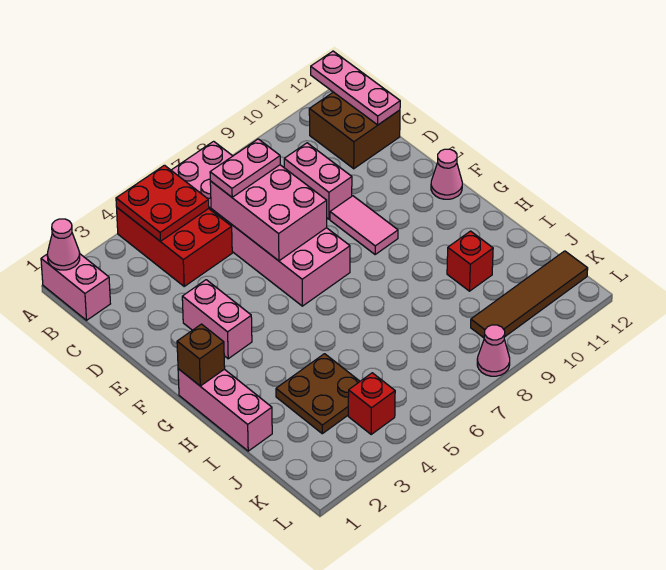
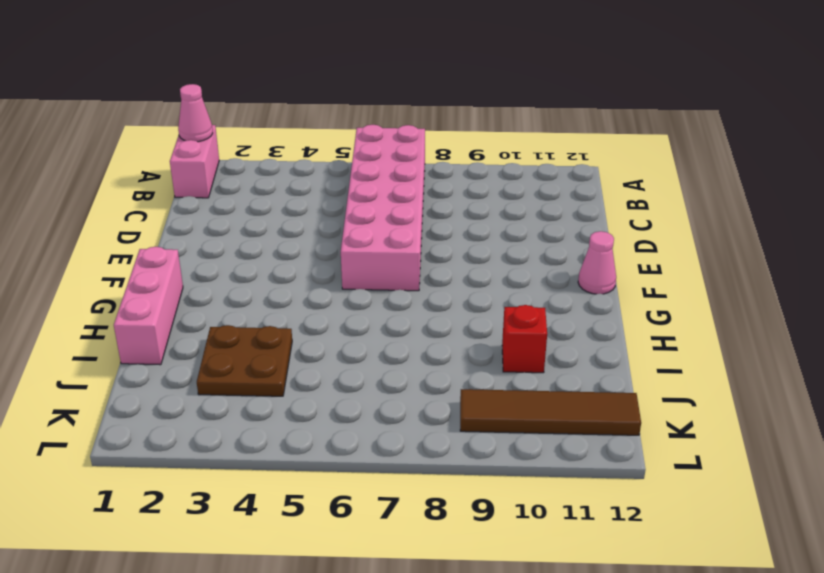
none -> red 2x3 brick [117,208,232,286]
none -> brown 2x2 brick [309,92,400,169]
none -> pink 1x2 brick [284,143,352,219]

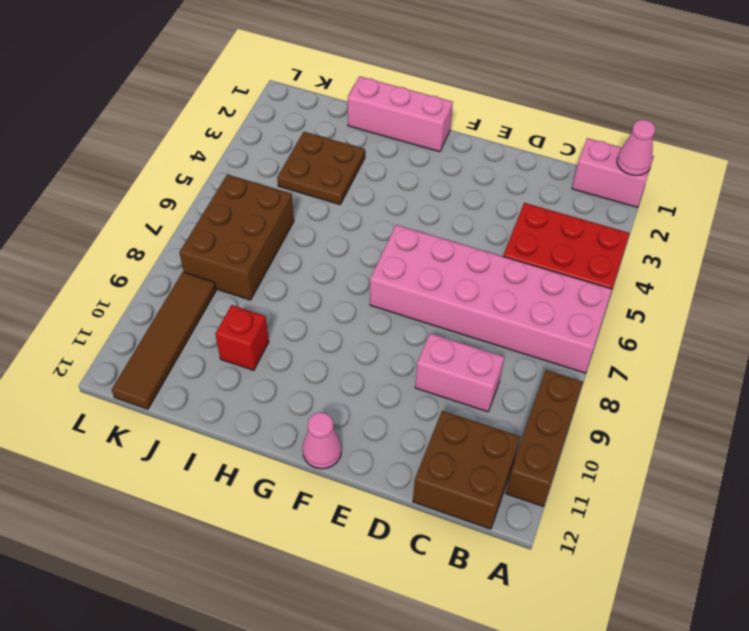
brown 1x3 brick [506,370,583,507] -> none
brown 2x3 brick [179,174,294,300] -> none
none -> pink 1x2 brick [182,280,252,359]
none -> pink 1x2 tile [330,196,398,255]
none -> red 1x1 brick [348,373,395,434]

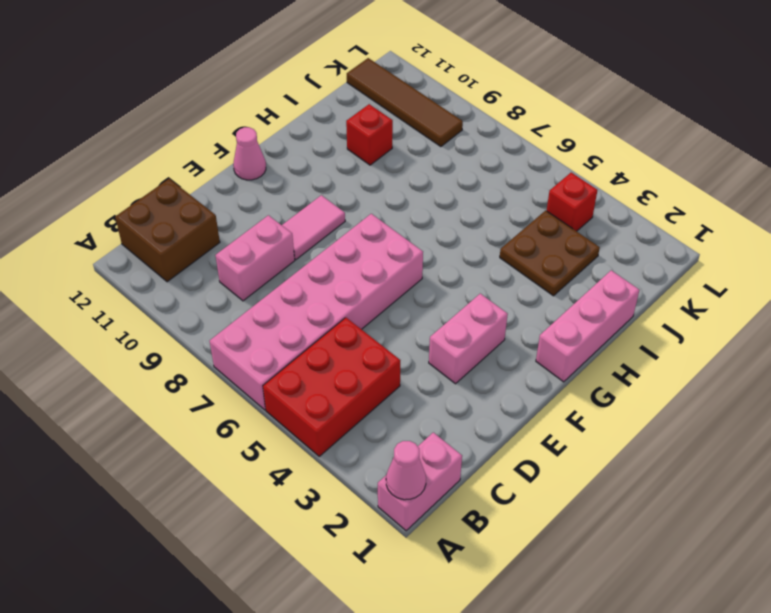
none -> pink 1x1 cone [477,325,510,376]
none -> red 2x2 plate [116,165,209,242]
none -> pink 1x3 plate [311,51,400,125]

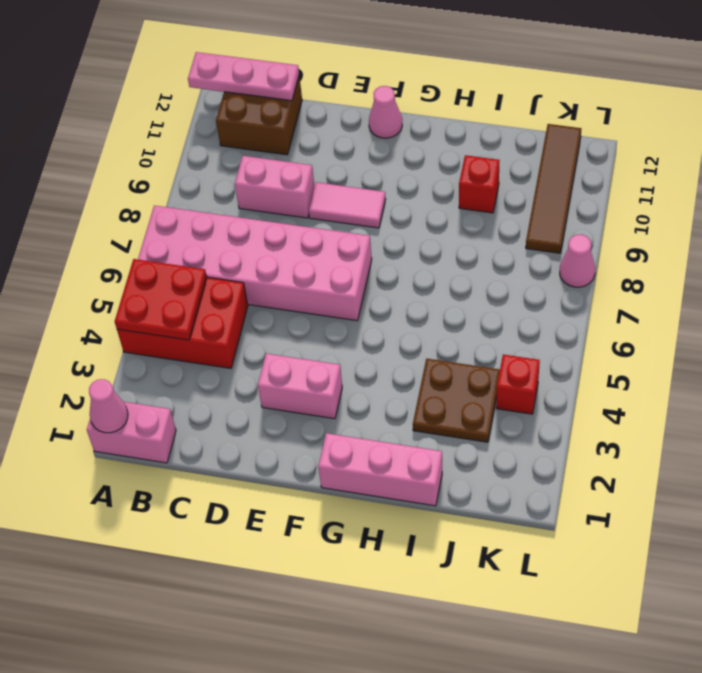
none -> pink 2x3 brick [210,165,327,261]
none -> brown 1x1 brick [177,324,225,386]
none -> pink 1x2 plate [210,139,280,197]

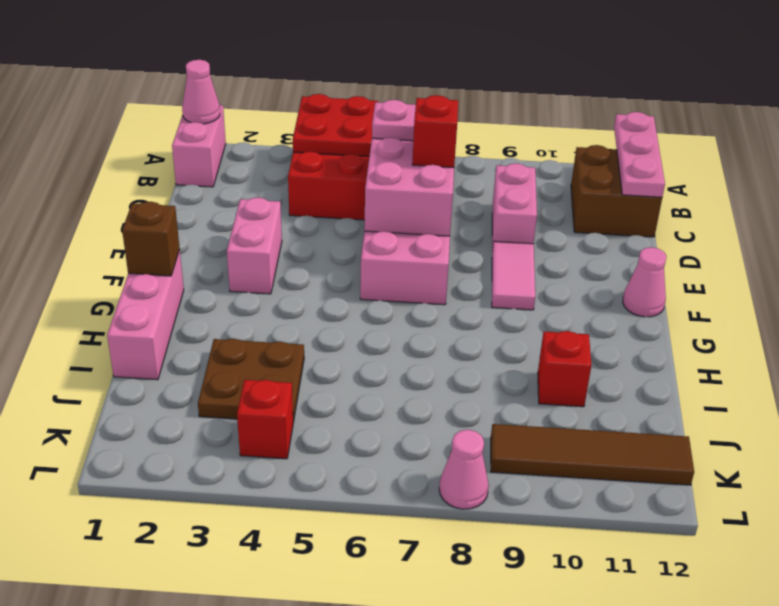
red 1x1 brick [412,95,458,167] -> none

